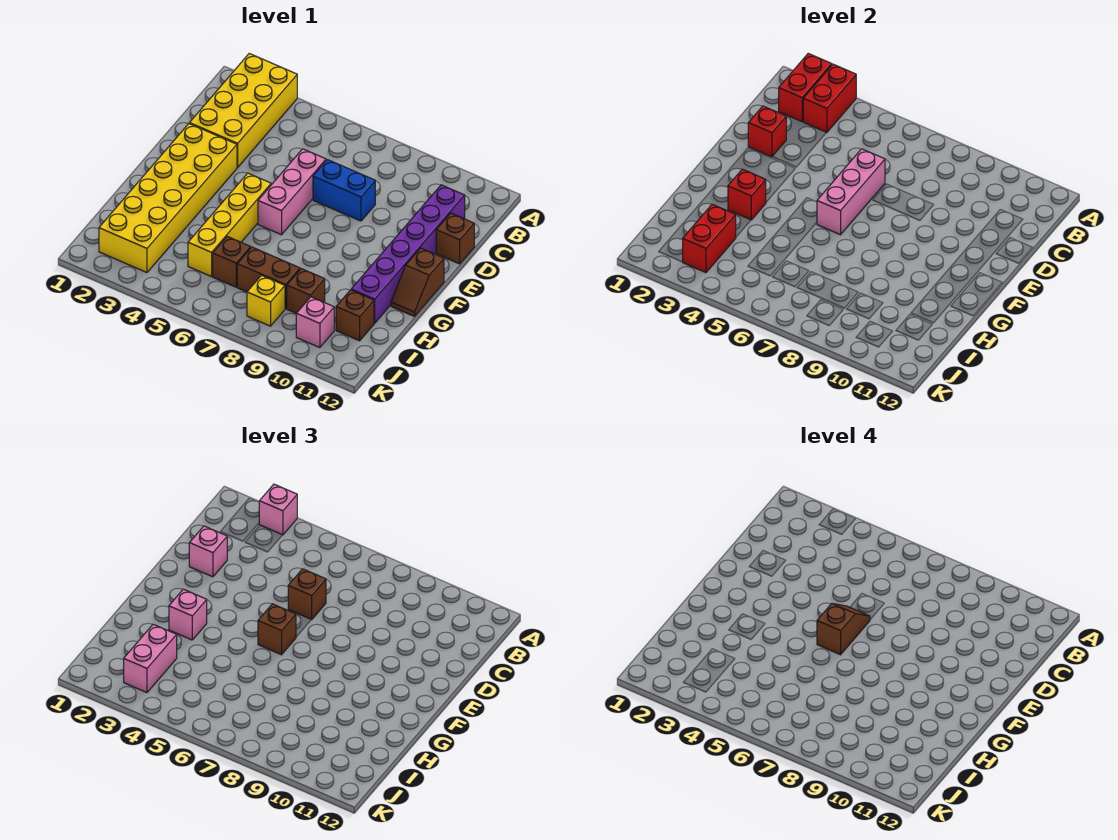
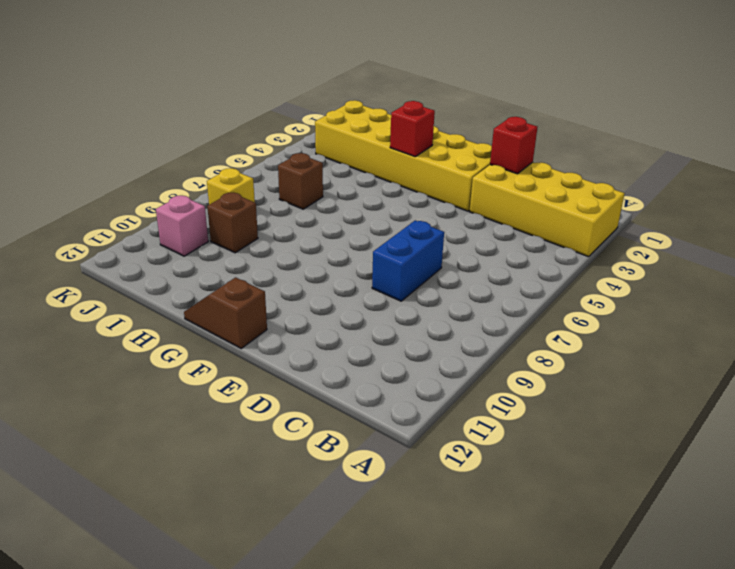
none -> purple 1x6 brick [351,185,465,323]
none -> pink 1x3 brick [258,149,326,235]
none -> brown 1x1 brick [436,213,474,264]

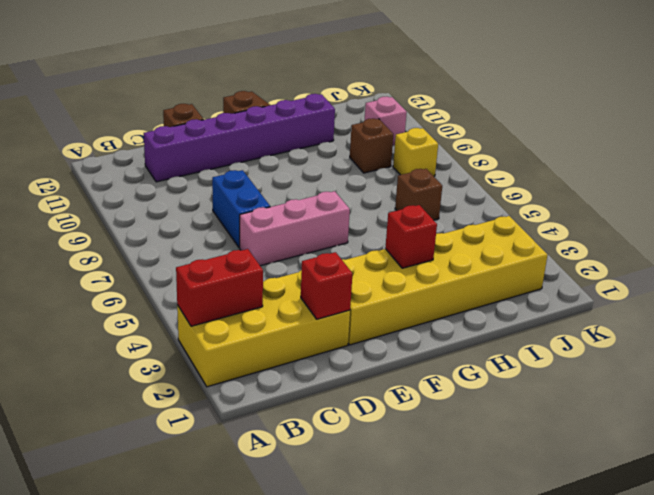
none -> yellow 1x4 brick [188,173,271,277]
none -> brown 1x2 brick [237,247,300,309]
none -> brown 1x1 brick [336,290,374,341]

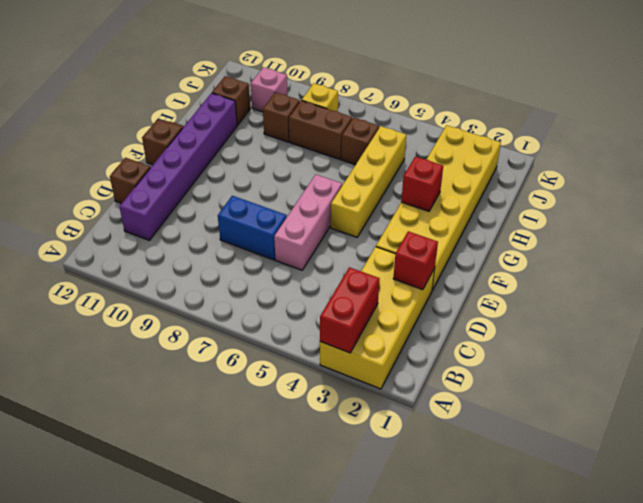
none -> red 1x2 brick [779,54,832,121]
none -> pink 1x3 brick [817,149,885,235]
none -> red 1x2 brick [683,204,736,273]

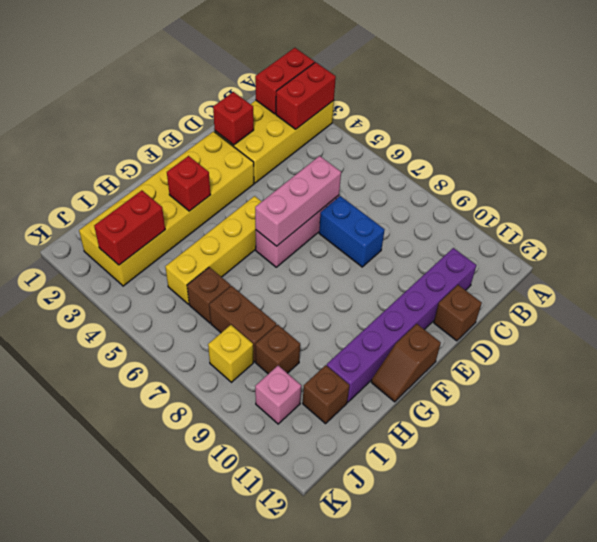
none -> pink 1x1 brick [259,484,297,535]
none -> pink 1x1 brick [189,526,227,577]
none -> brown 1x1 brick [288,569,326,620]

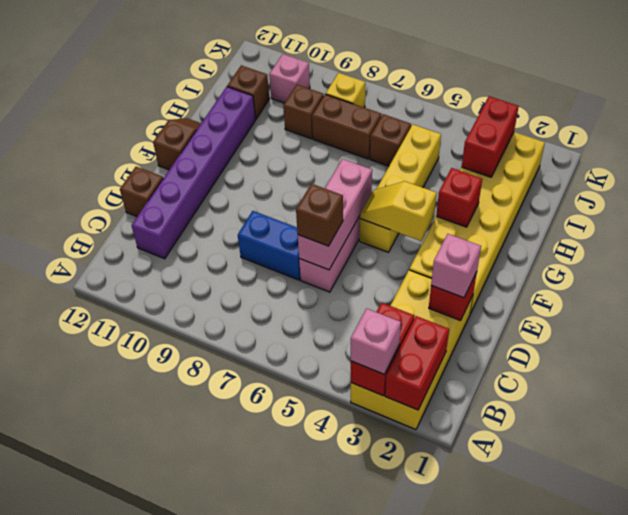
yellow 1x2 slope [360,181,437,241] -> none
none -> brown 1x1 brick [258,604,296,655]
none -> pink 1x1 brick [169,589,207,640]
none -> pink 1x2 brick [124,624,177,693]

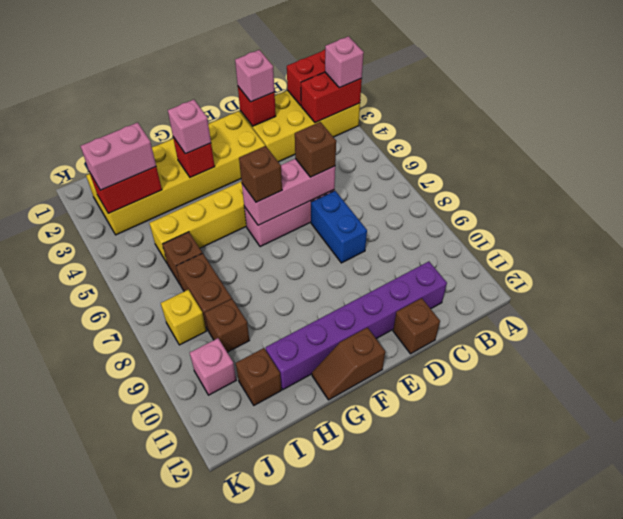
none -> brown 1x2 slope [817,604,870,655]

